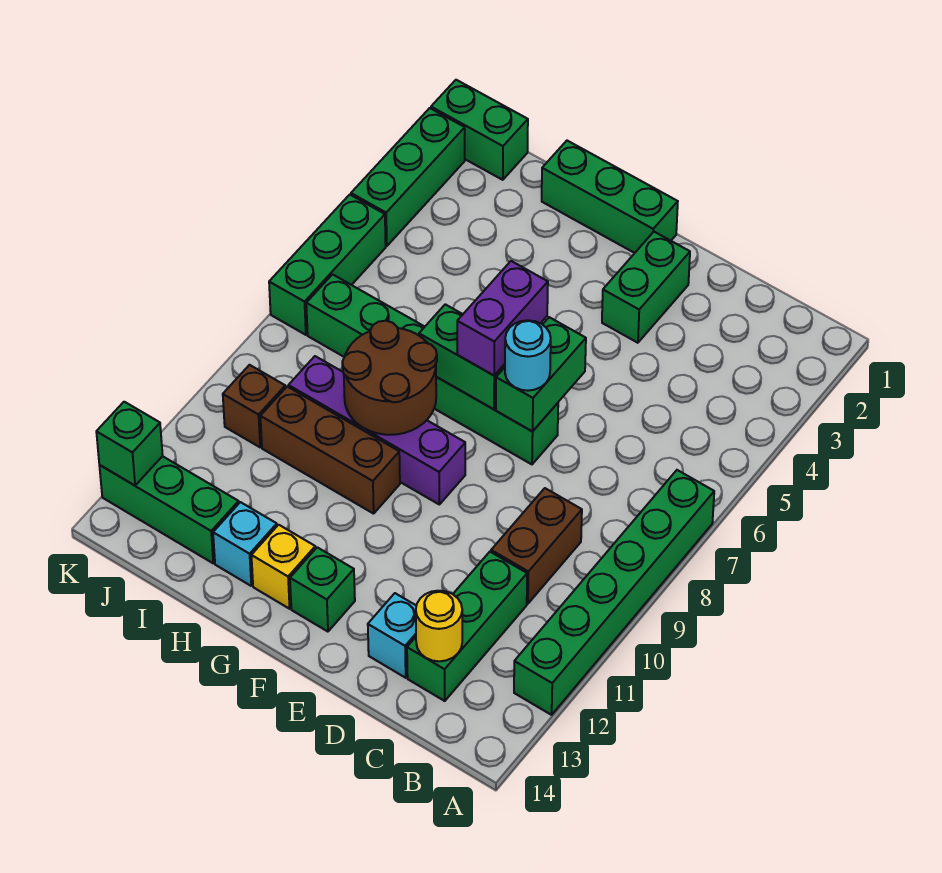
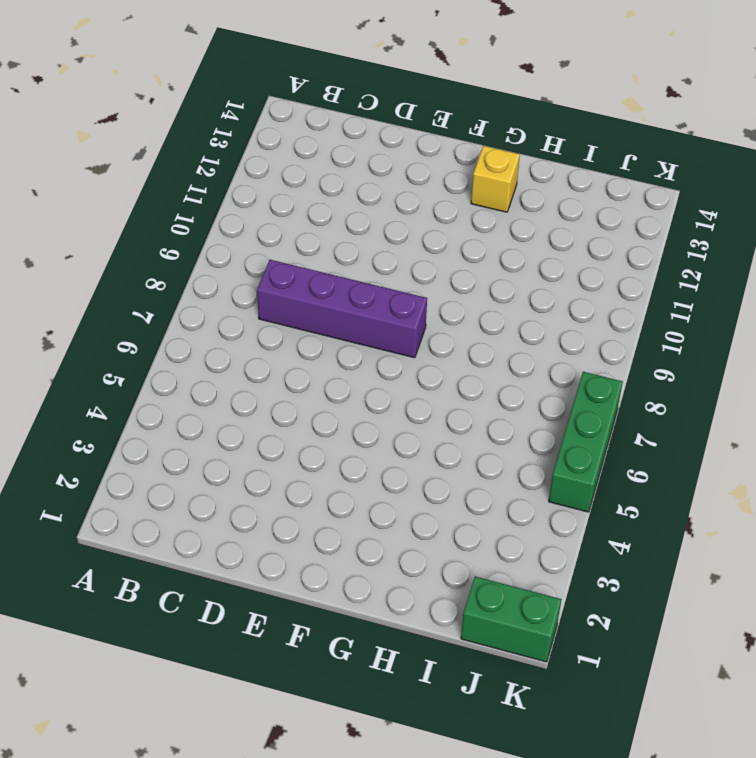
purple 1x4 brick [257,260,427,358] -> purple 1x4 brick moved to [288,356,465,504]
none -> green 1x6 brick [514,470,714,715]
none -> brown 1x2 brick [491,488,582,604]
none -> green 1x3 brick [407,552,527,701]

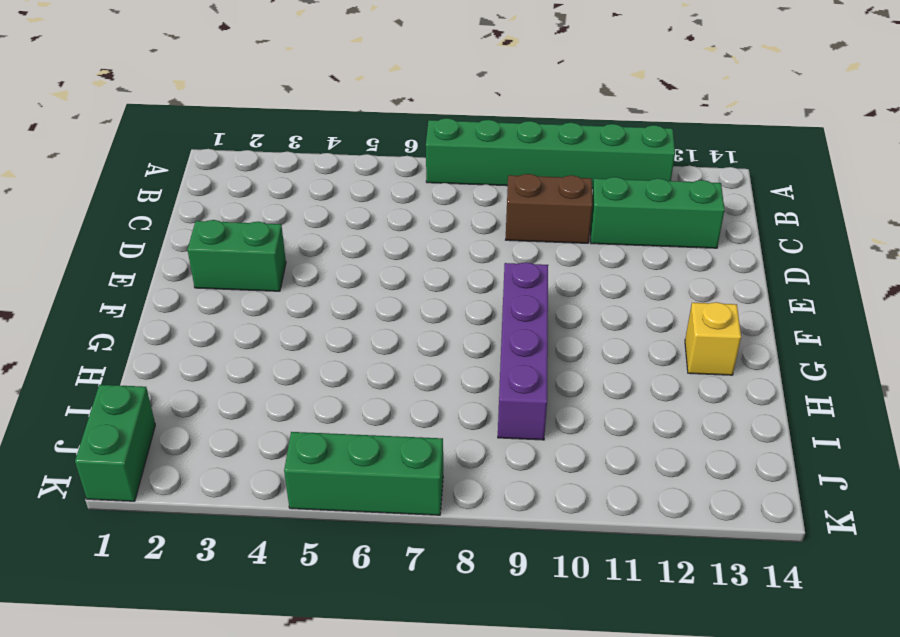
none -> cyan 1x1 brick [368,593,416,678]
none -> green 1x6 brick [306,274,558,464]
none -> green 1x3 brick [542,141,678,253]

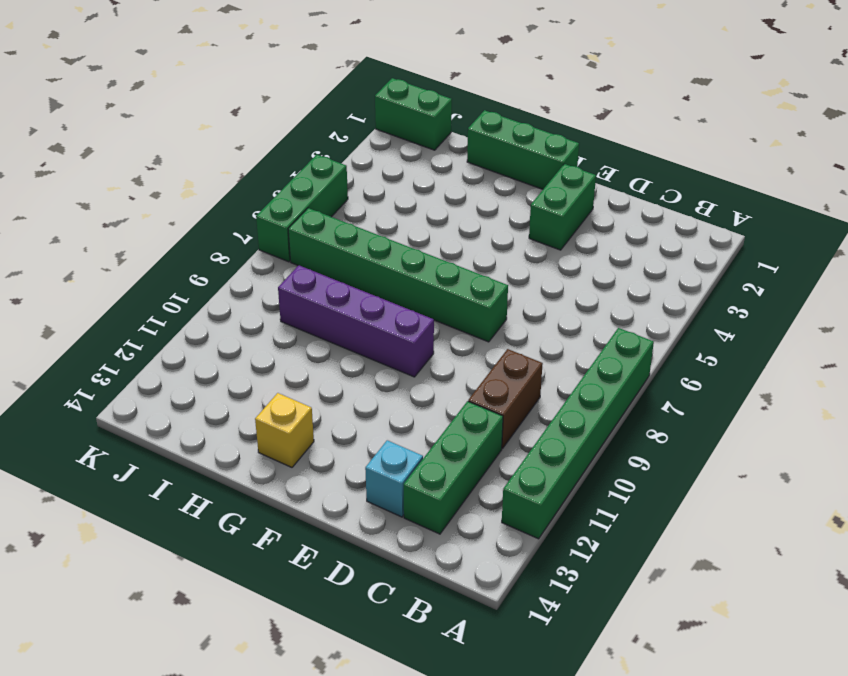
none -> green 1x1 brick [290,547,355,632]
none -> brown 1x3 brick [260,387,400,514]
none -> cyan 1x1 brick [213,502,277,586]

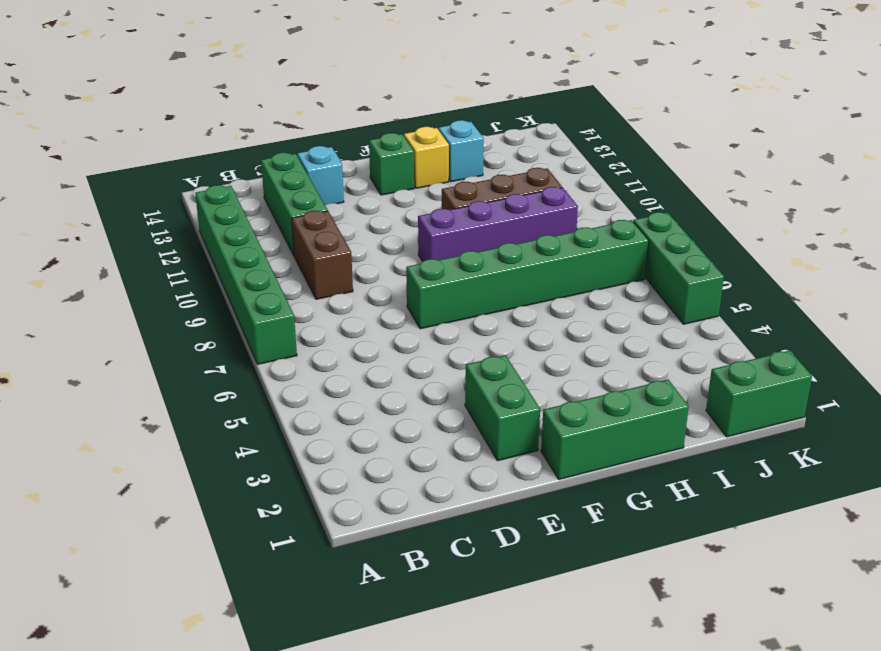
none -> green 1x3 brick [99,456,239,563]
none -> brown 1x1 brick [223,365,285,447]
none -> green 1x3 brick [351,108,465,246]

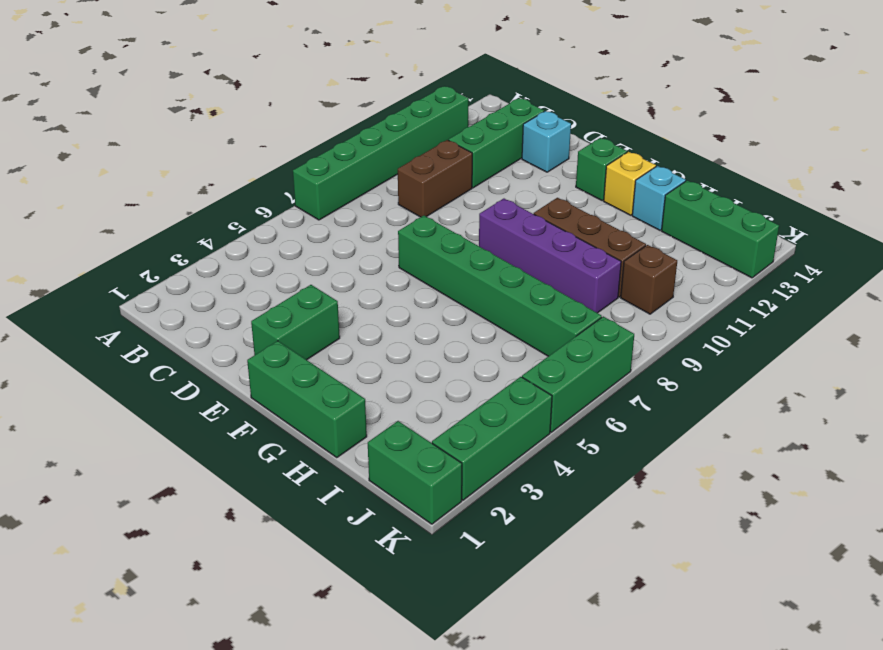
none -> yellow 1x1 round brick [416,591,462,661]
none -> green 1x2 brick [496,317,586,431]
none -> green 1x2 brick [419,304,505,409]

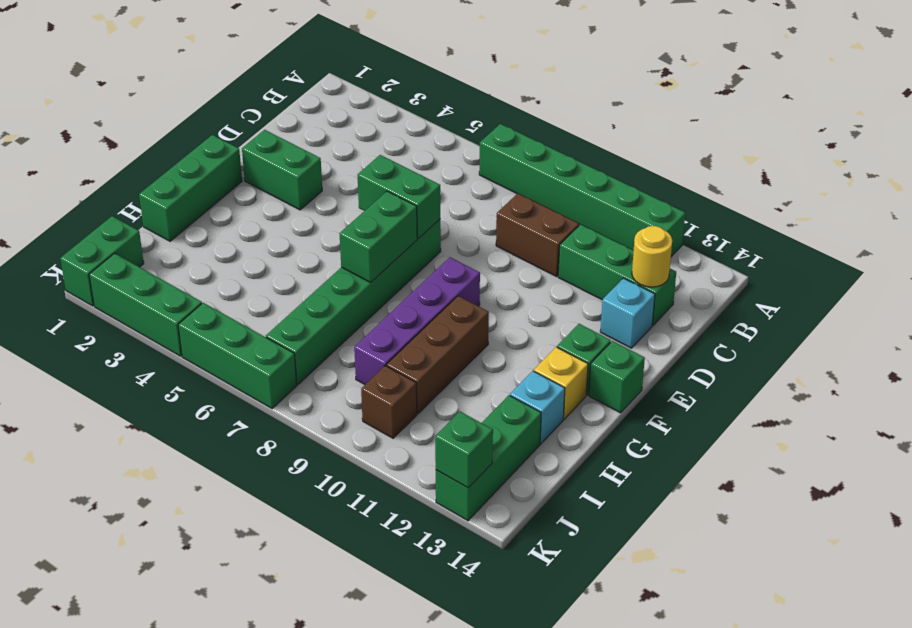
green 1x1 brick [589,341,645,413] -> none
none -> brown 2x2 round brick [342,321,437,435]
none -> cyan 1x1 round brick [505,320,551,391]
none -> purple 1x2 brick [457,261,548,375]

